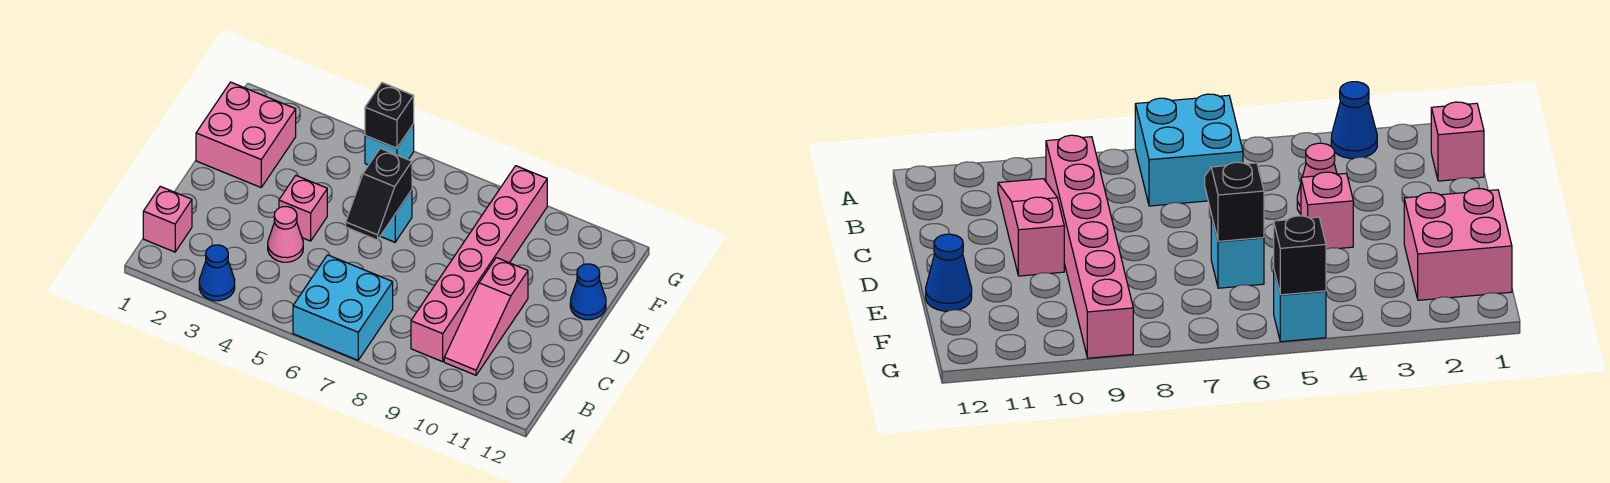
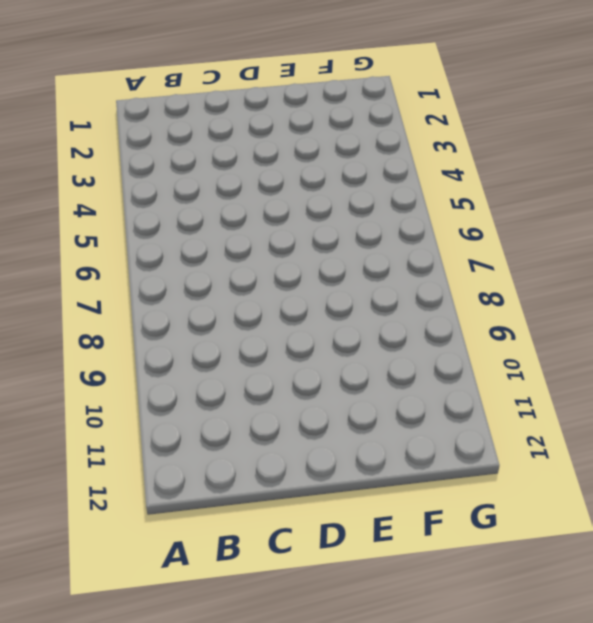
none -> blue 1x1 cone [199,245,235,301]
none -> cyan 2x2 brick [293,255,393,360]
none -> pink 1x1 brick [143,186,192,252]

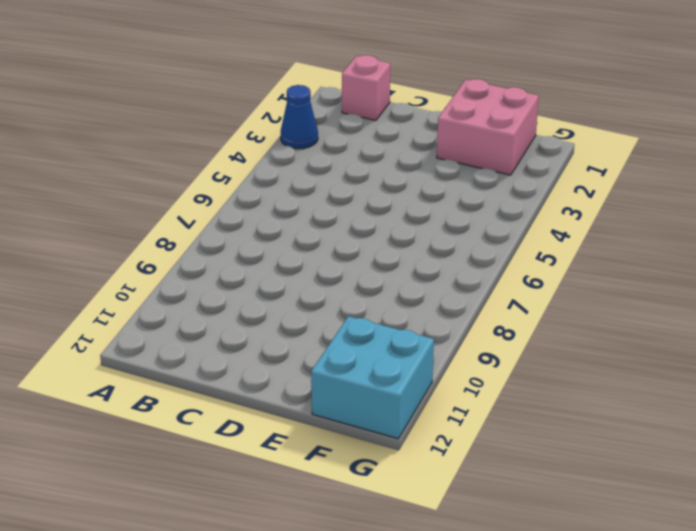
cyan 2x2 brick [311,316,434,439] -> cyan 2x2 brick moved to [293,255,393,360]
none -> pink 1x6 brick [411,166,547,362]
none -> pink 1x3 slope [444,258,528,375]
none -> pink 1x1 cone [268,207,303,262]

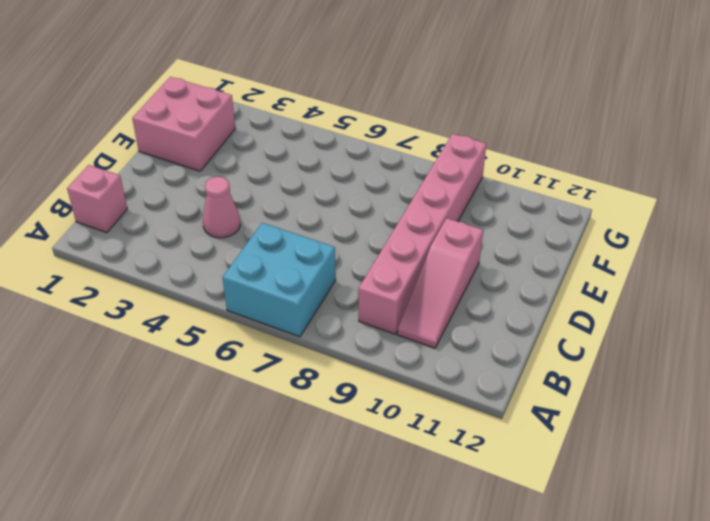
none -> blue 1x1 cone [199,245,235,301]
none -> pink 1x1 brick [279,176,327,241]
none -> cyan 1x1 brick [380,190,412,242]

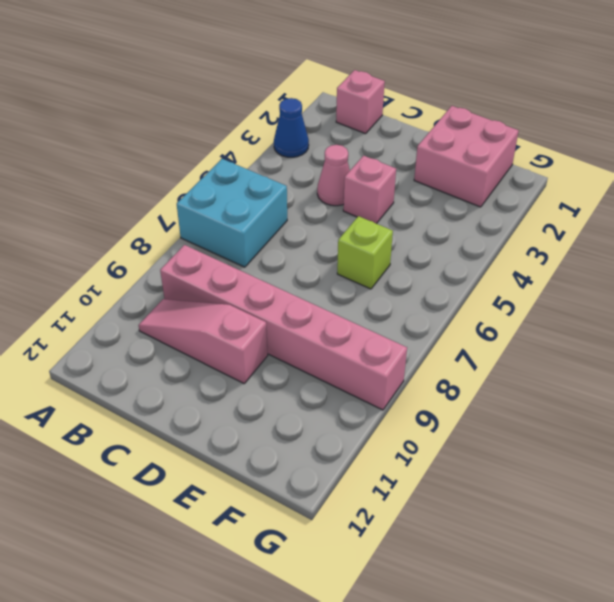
lime 1x1 brick [337,216,393,289] -> cyan 1x1 brick [380,190,412,242]
none -> blue 1x1 cone [570,264,606,320]
none -> cyan 1x1 brick [365,124,414,165]
none -> black 1x2 slope [346,148,412,240]

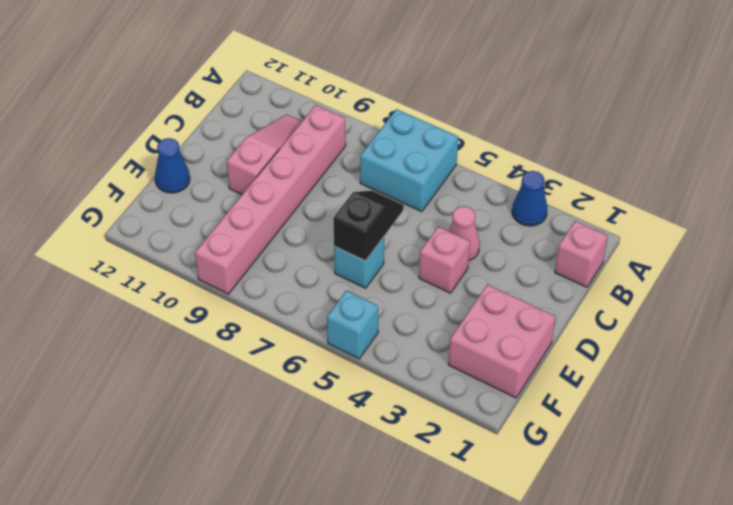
none -> black 1x1 brick [365,83,414,148]

